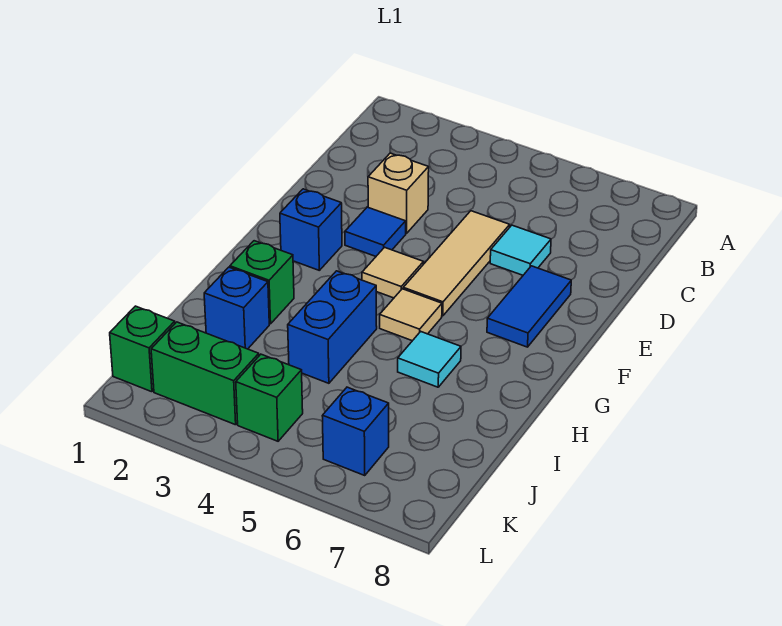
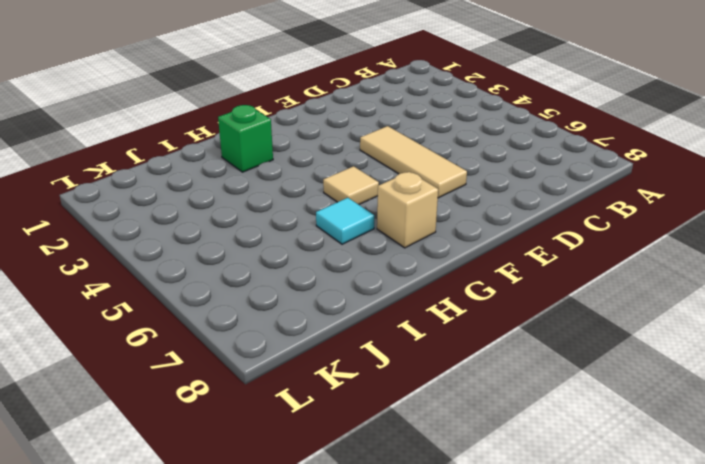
tan 1x3 tile [360,126,467,198] -> tan 1x3 tile turned to [403,211,510,316]
tan 1x1 brick [377,172,438,248] -> tan 1x1 brick moved to [368,153,429,233]
none -> cyan 1x1 tile [490,225,551,275]
none -> blue 1x1 tile [345,207,406,256]
none -> blue 1x2 tile [487,266,571,347]

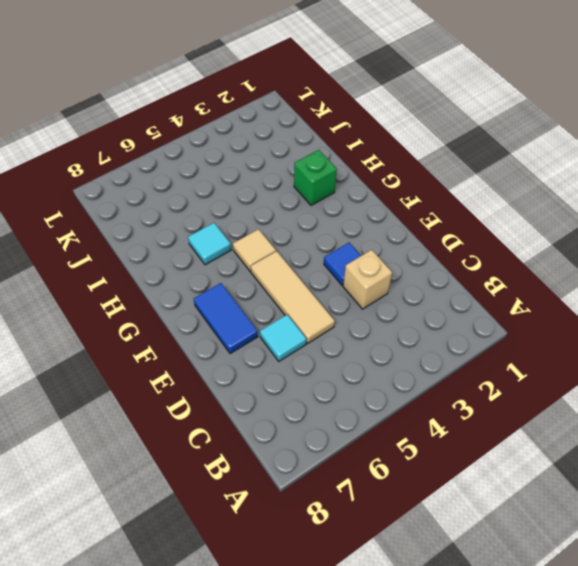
none -> blue 1x1 brick [280,189,342,270]
none -> tan 1x1 tile [362,247,424,298]
none -> blue 1x2 brick [288,271,377,383]

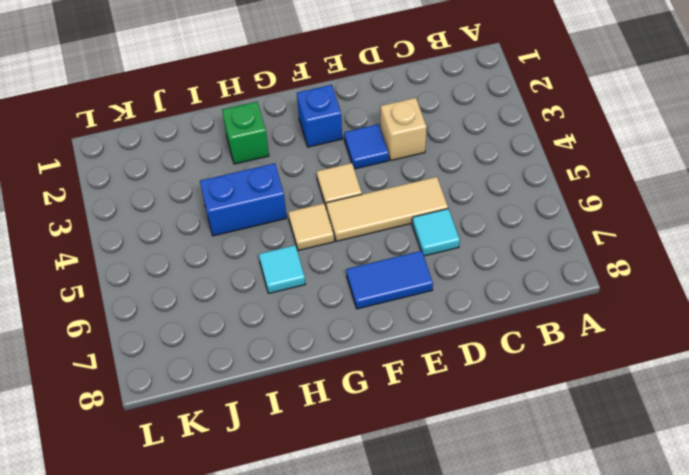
none -> blue 1x1 brick [204,267,269,349]
none -> green 1x1 brick [110,306,175,392]
none -> green 1x2 brick [151,322,259,425]

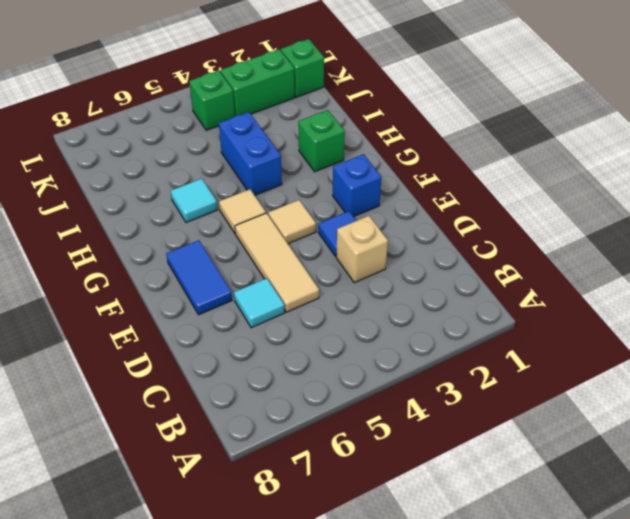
none -> blue 1x1 brick [204,267,269,349]
none -> blue 1x1 brick [322,387,389,475]

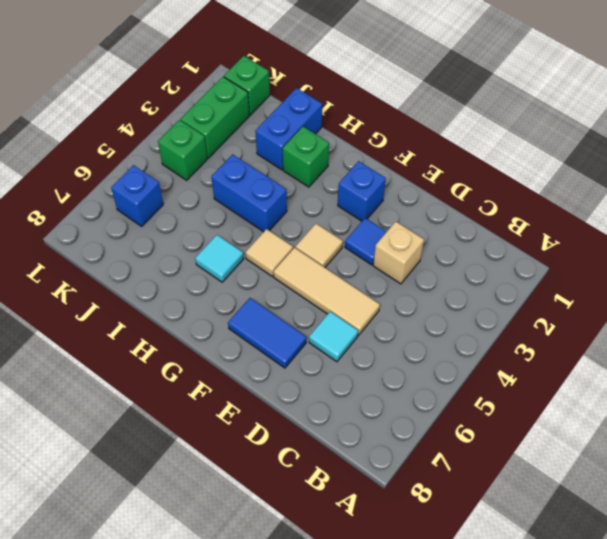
blue 1x2 brick [255,88,322,170] -> blue 1x1 brick [204,267,269,349]

